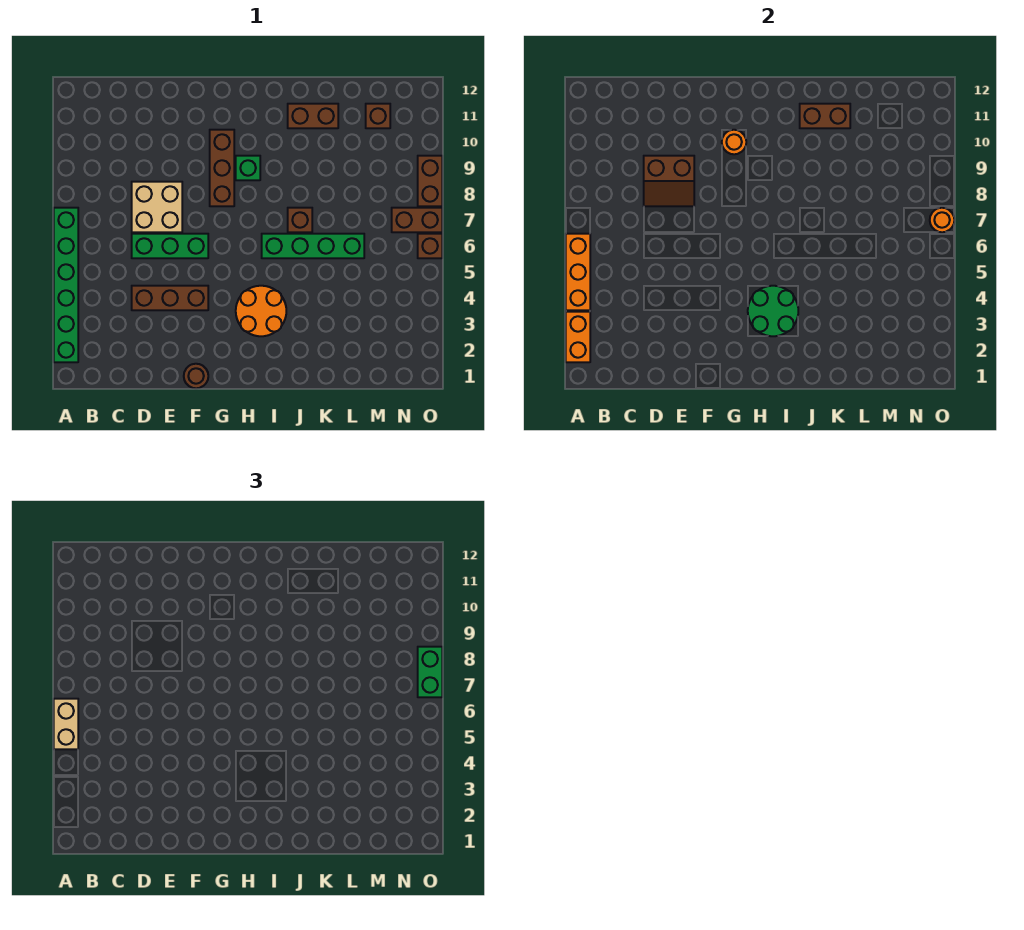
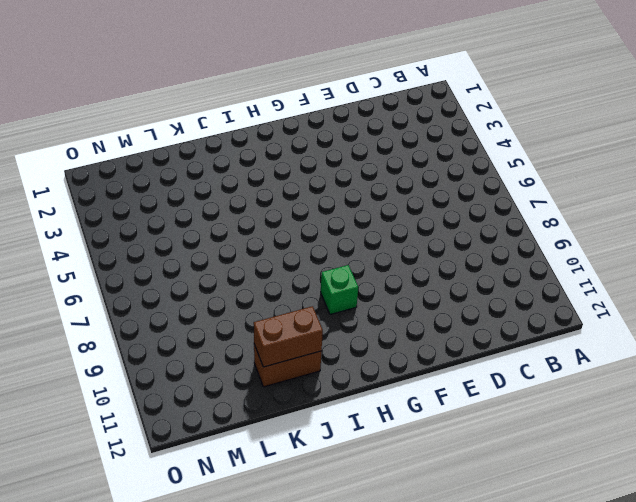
none -> green 1x6 brick [54,208,78,362]
none -> brown 1x3 brick [132,286,208,310]
none -> green 1x3 brick [132,234,208,258]

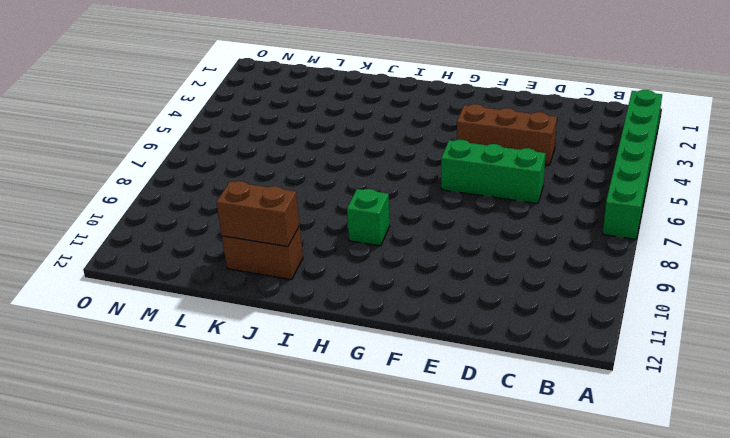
none -> tan 2x2 brick [132,182,182,232]
none -> brown 1x1 round brick [184,364,208,388]
none -> brown 1x3 brick [210,130,234,206]

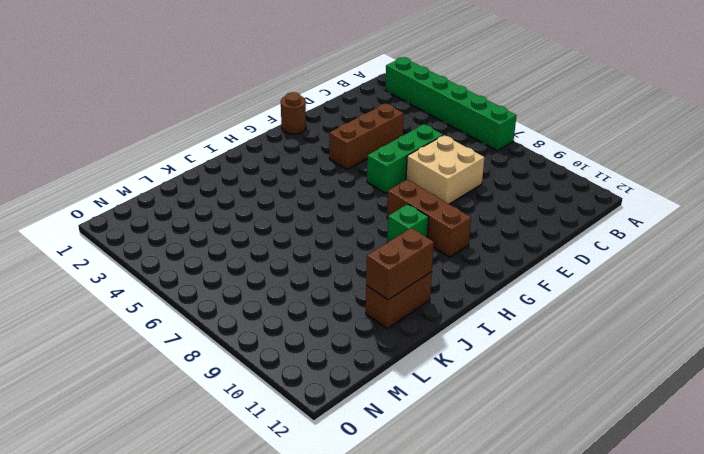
none -> orange 2x2 round brick [236,286,286,336]
none -> green 1x4 brick [262,234,364,258]
none -> brown 1x1 brick [288,208,312,232]

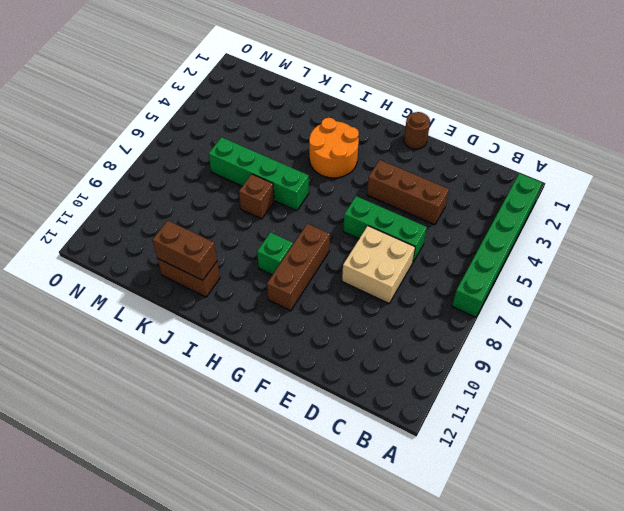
none -> brown 1x1 brick [366,104,390,128]
none -> brown 1x2 brick [392,208,442,232]
none -> brown 1x1 brick [418,234,442,258]

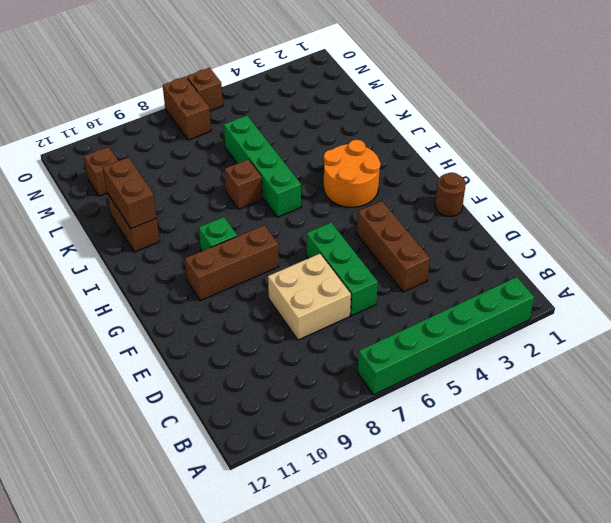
none -> brown 1x2 brick [418,156,442,206]
none -> orange 1x2 brick [566,312,590,362]
none -> orange 1x3 brick [566,234,590,310]

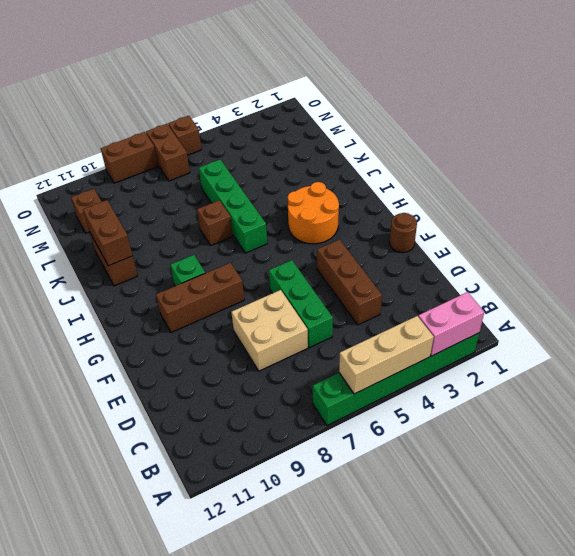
pink 1x2 brick [418,292,484,356] -> orange 1x2 brick [566,312,590,362]
tan 1x3 brick [339,316,434,394] -> orange 1x3 brick [566,234,590,310]
none -> brown 2x2 slope [644,156,694,206]
none -> orange 1x1 round brick [722,130,746,154]
none -> green 2x2 round brick [748,286,798,336]

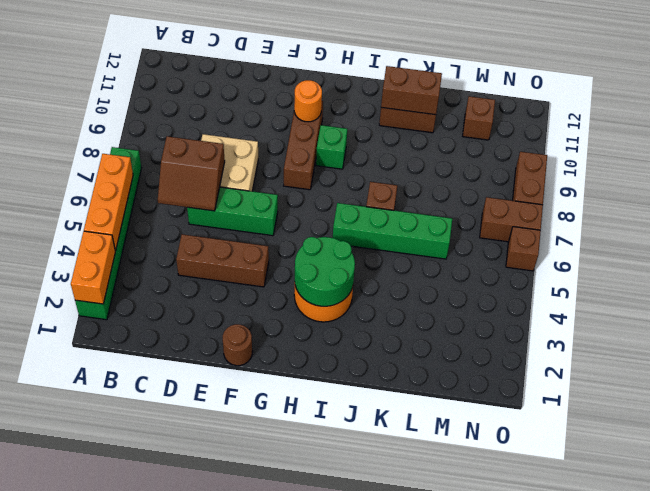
brown 2x2 slope [158,136,225,211] -> brown 2x2 slope moved to [644,156,694,206]
none -> orange 1x1 round brick [930,208,954,232]
none -> tan 1x2 brick [54,699,78,749]
none -> green 1x2 brick [418,647,442,697]

